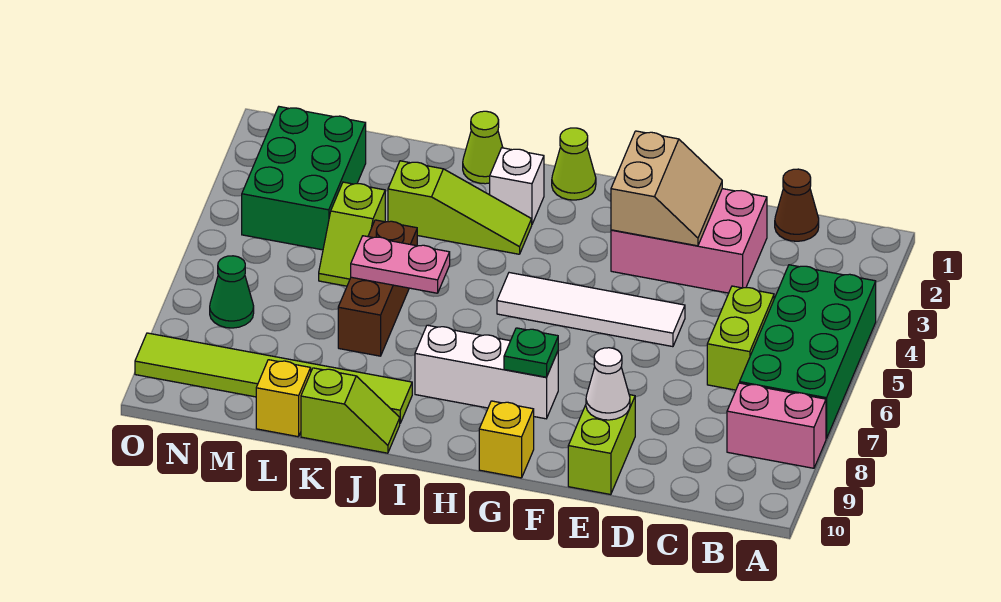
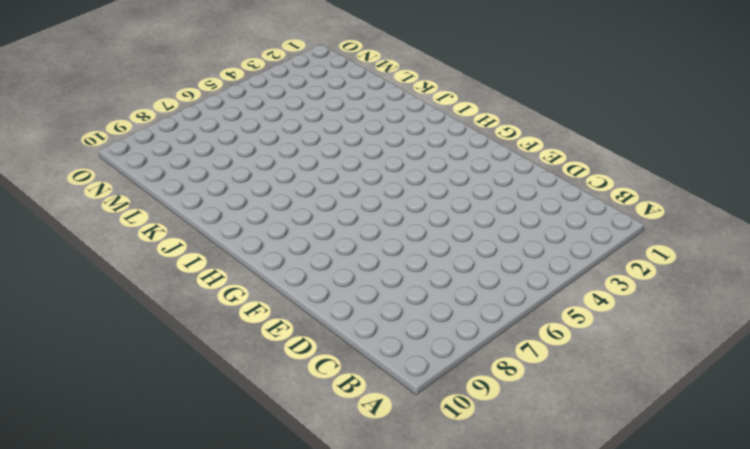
none -> green 2x4 brick [740,265,876,439]
none -> pink 1x2 brick [727,383,826,468]
none -> brown 1x1 cone [775,169,819,241]

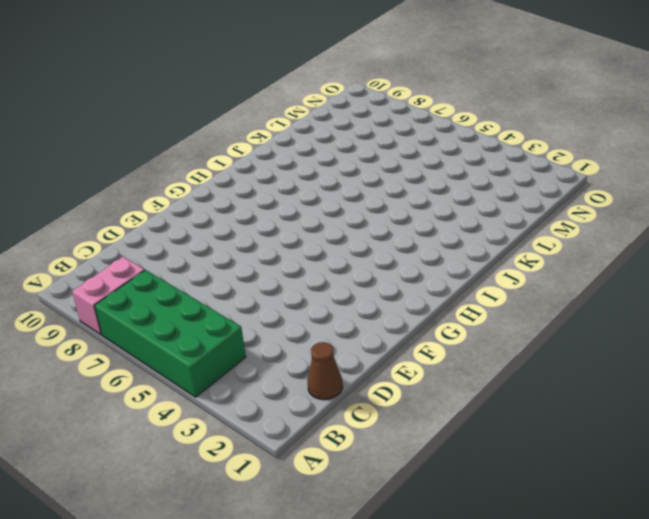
none -> lime 1x2 brick [707,286,774,390]
none -> pink 2x3 brick [611,189,767,293]
none -> white 1x4 tile [497,273,685,347]

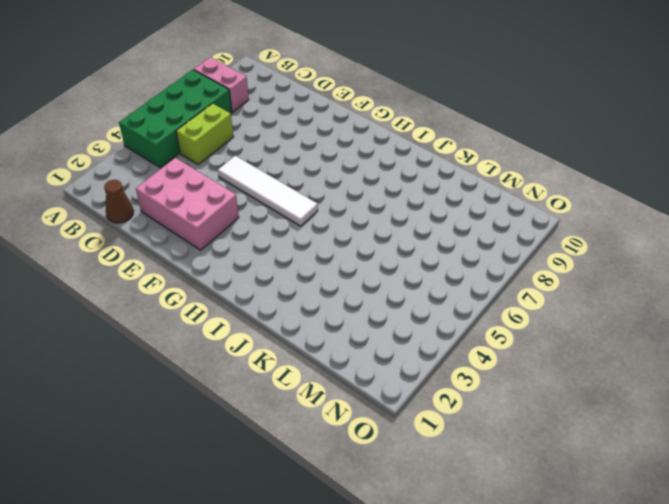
none -> lime 1x2 brick [568,395,635,495]
none -> white 1x3 brick [415,325,558,419]
none -> yellow 1x1 brick [479,401,534,478]

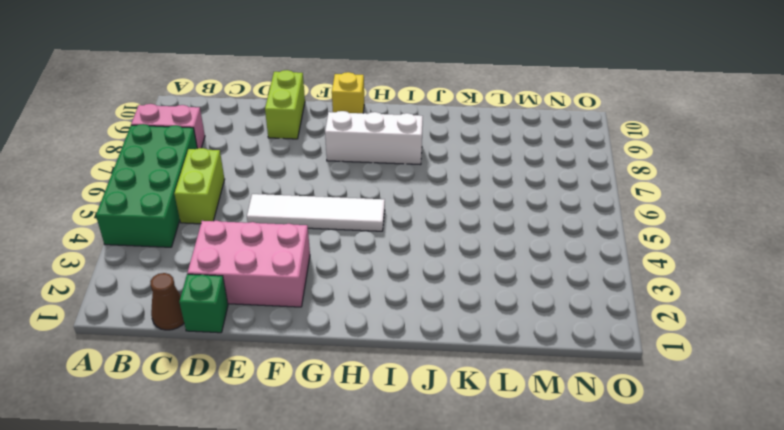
green 1x1 brick [179,274,228,333] -> none
none -> lime 1x1 cone [552,128,596,200]
none -> white 1x1 brick [490,148,544,224]
none -> lime 1x3 slope [388,161,532,254]

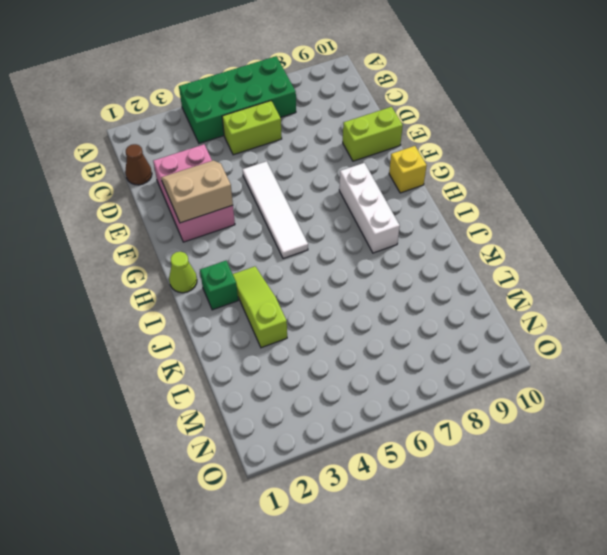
green 1x1 brick [200,261,238,310] -> white 1x1 brick [490,148,544,224]
none -> pink 1x2 brick [727,383,826,468]
none -> lime 1x1 cone [463,111,503,184]
none -> lime 1x6 tile [135,333,412,423]

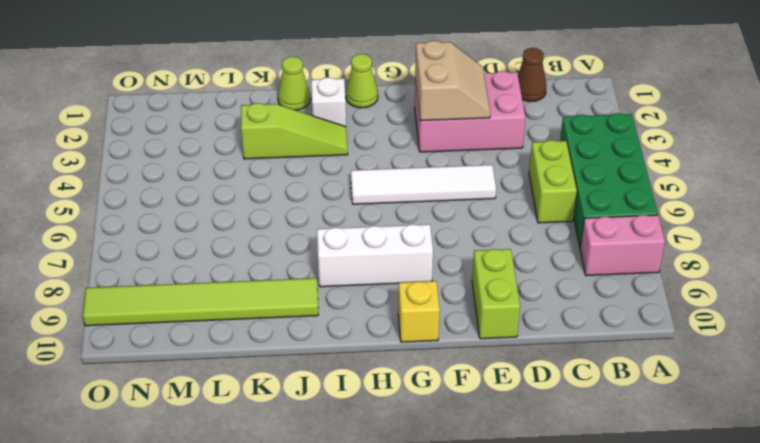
none -> lime 1x2 slope [301,368,400,453]
none -> brown 1x3 brick [338,220,417,356]
none -> lime 1x2 slope [319,182,385,286]

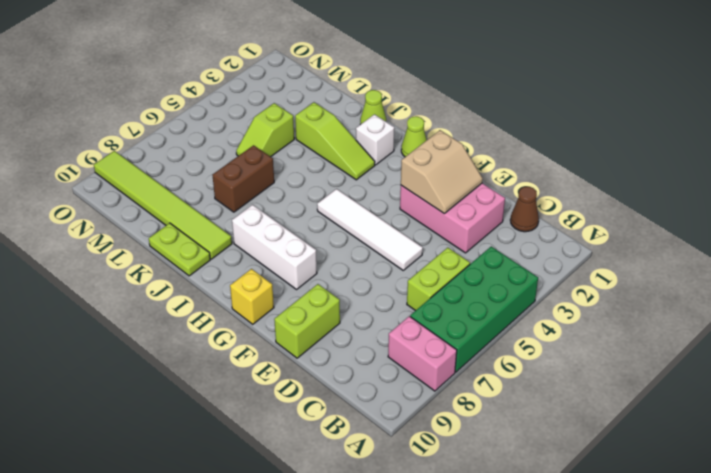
lime 1x2 plate [149,223,210,276] -> lime 1x2 slope [301,368,400,453]
brown 1x2 brick [213,145,274,212] -> brown 1x3 brick [338,220,417,356]
none -> yellow 1x1 brick [256,360,311,437]
none -> green 2x3 brick [242,107,366,250]
none -> green 1x1 cone [210,256,254,328]

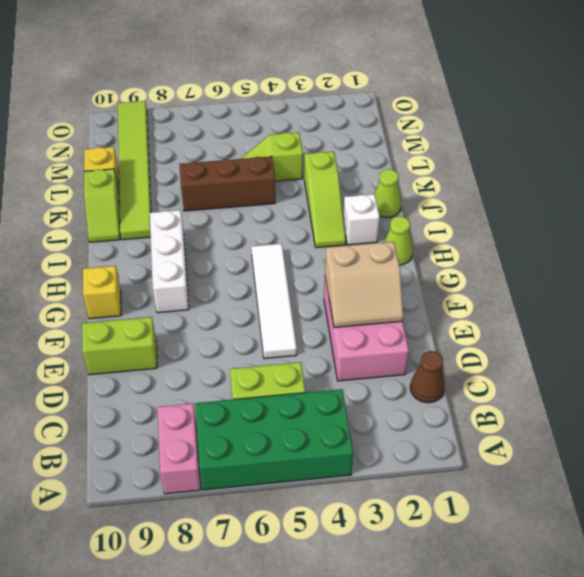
none -> green 2x3 brick [242,107,366,250]
none -> green 1x1 cone [210,256,254,328]
none -> white 1x1 cone [586,348,630,420]

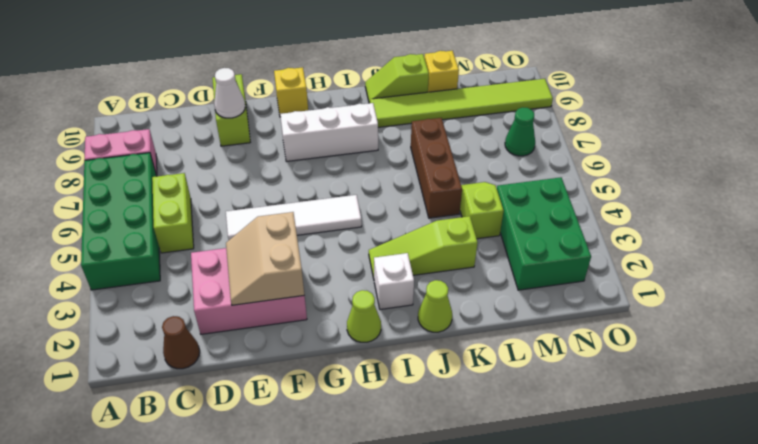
none -> green 1x1 plate [504,328,558,377]
none -> pink 1x2 plate [351,236,450,293]

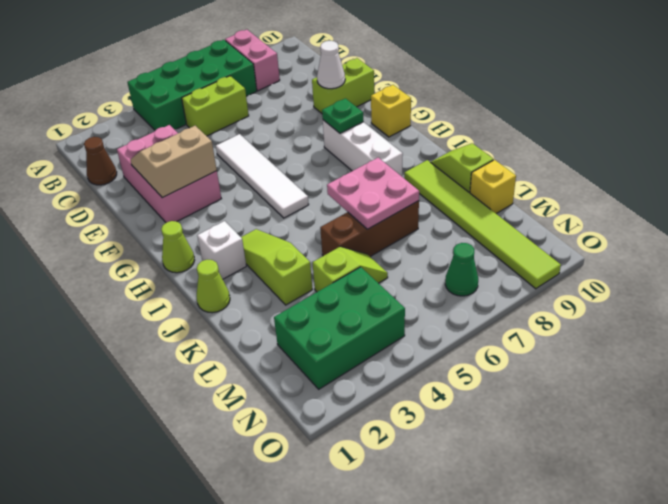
pink 2x2 plate [327,158,419,229] -> pink 1x2 plate [351,236,450,293]

